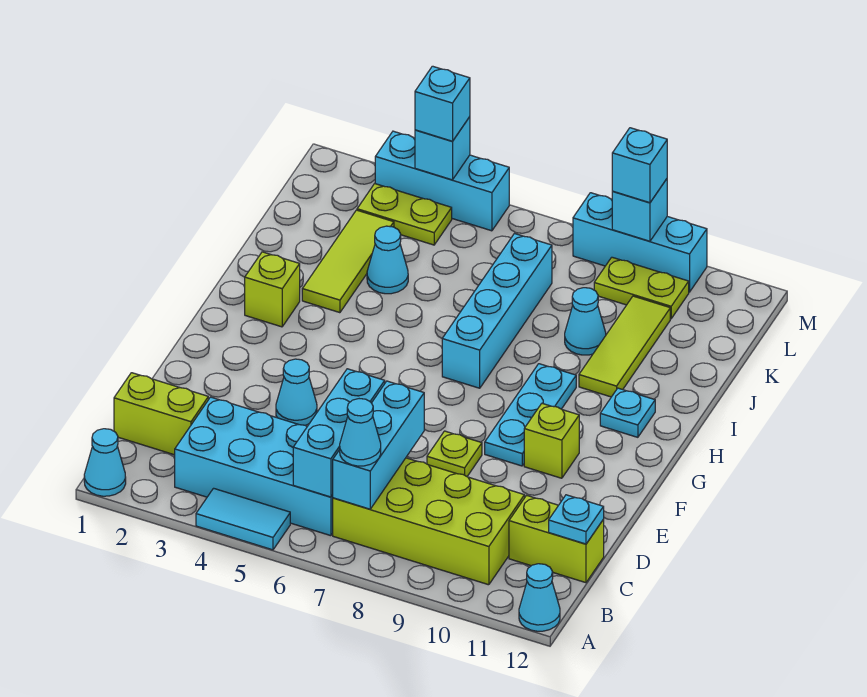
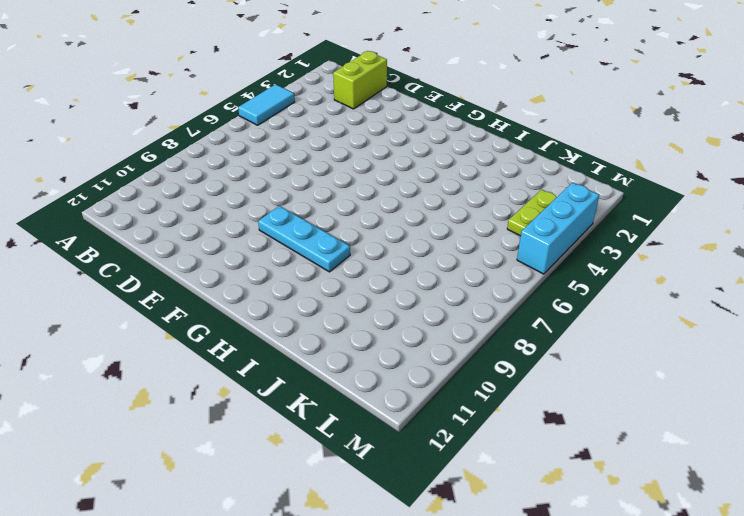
none -> cyan 1x1 cone [84,429,126,496]
none -> cyan 1x1 cone [519,564,560,631]
none -> cyan 2x4 brick [175,397,333,536]
none -> lime 2x4 brick [333,458,525,585]

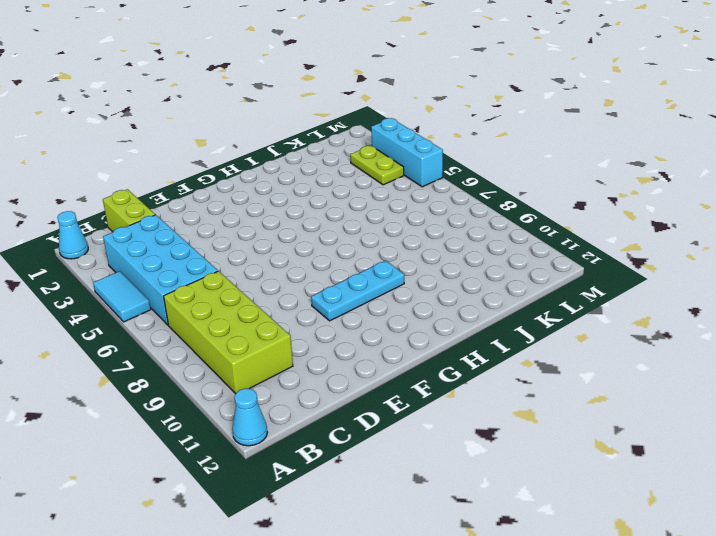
none -> lime 1x2 brick [509,495,604,583]
none -> cyan 1x1 cone [276,359,317,425]
none -> lime 1x1 plate [427,431,482,476]
none -> lime 1x1 brick [524,404,579,478]

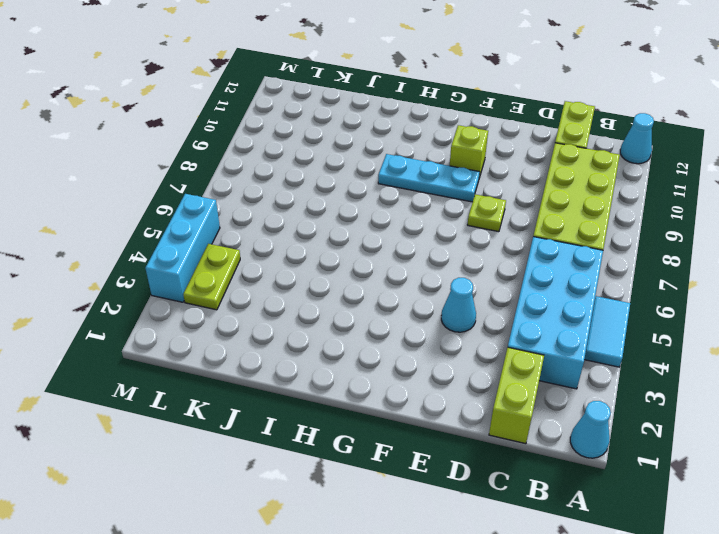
none -> lime 1x1 brick [245,252,300,327]
none -> cyan 1x4 brick [442,234,552,388]
none -> cyan 1x1 plate [600,388,655,437]
none -> lime 1x3 tile [302,210,394,313]

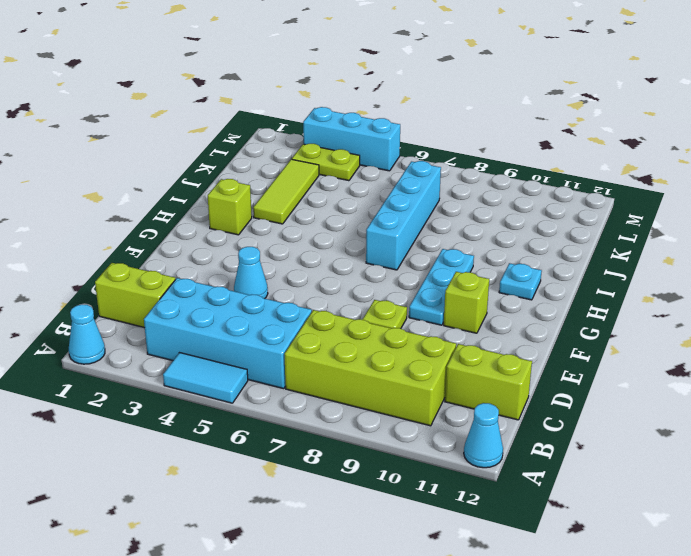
none -> lime 1x3 tile [579,296,670,397]
none -> cyan 1x1 cone [367,226,408,294]
none -> cyan 1x1 cone [565,288,606,355]
none -> lime 1x2 plate [594,257,689,319]

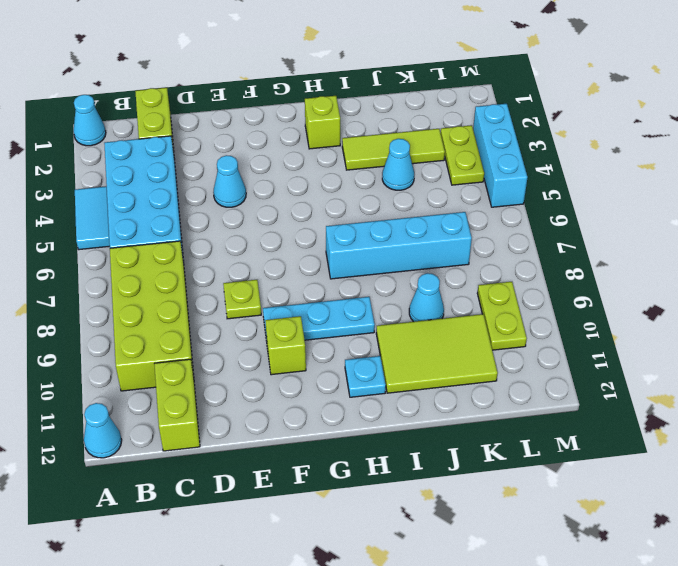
lime 2x3 tile [376,314,498,393] -> lime 1x3 tile [579,296,670,397]
none -> cyan 1x3 brick [573,193,707,292]
none -> cyan 1x3 brick [293,369,385,497]
none -> cyan 1x3 brick [333,381,424,509]
none -> cyan 1x1 plate [549,495,604,544]

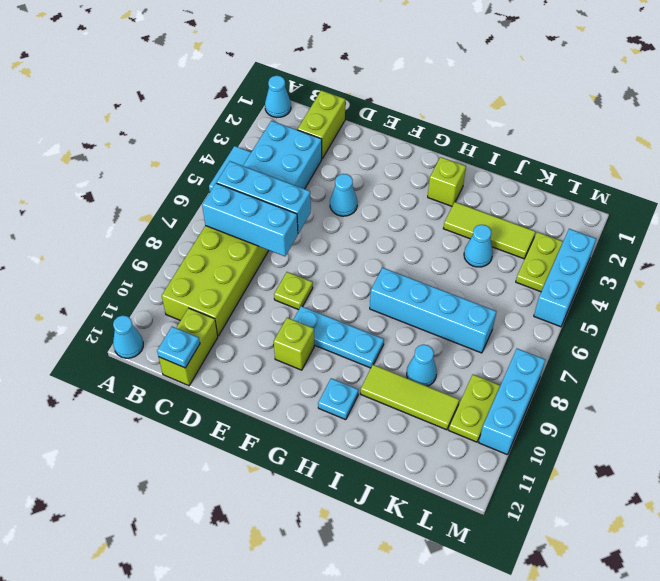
none -> cyan 1x1 brick [415,117,470,180]
none -> cyan 1x1 brick [612,179,667,241]
none -> cyan 1x1 cone [340,399,381,466]
none -> cyan 1x1 brick [415,66,470,141]

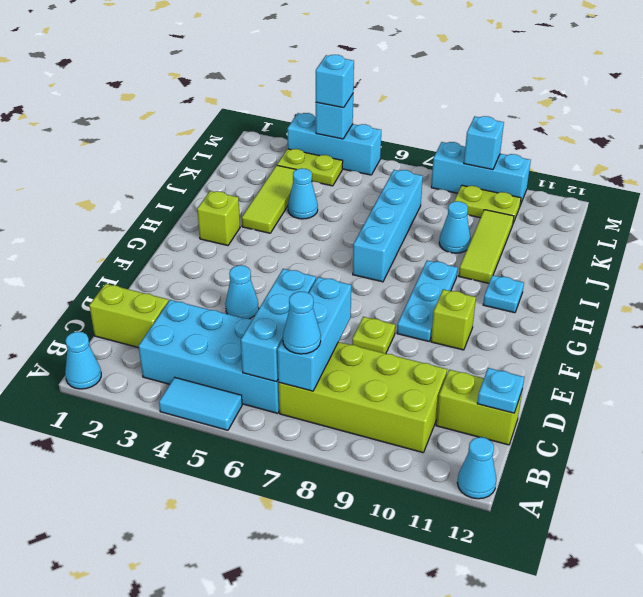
none -> cyan 1x1 brick [612,128,667,203]

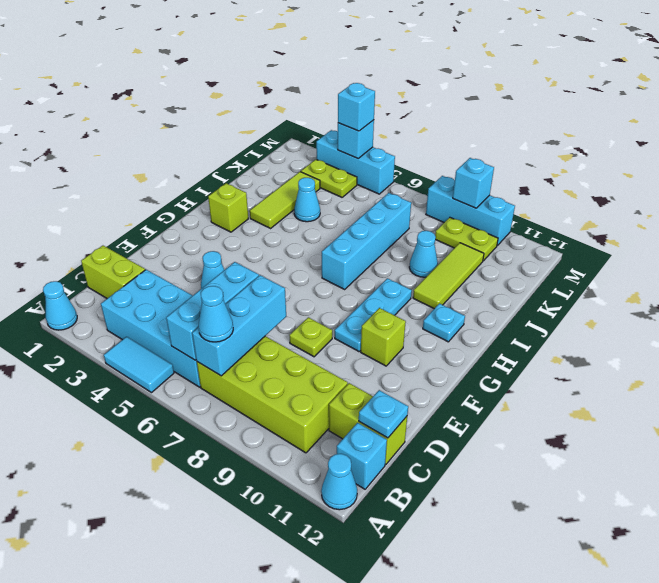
cyan 1x1 brick [337,423,387,489] -> cyan 1x1 brick moved to [612,128,667,203]

